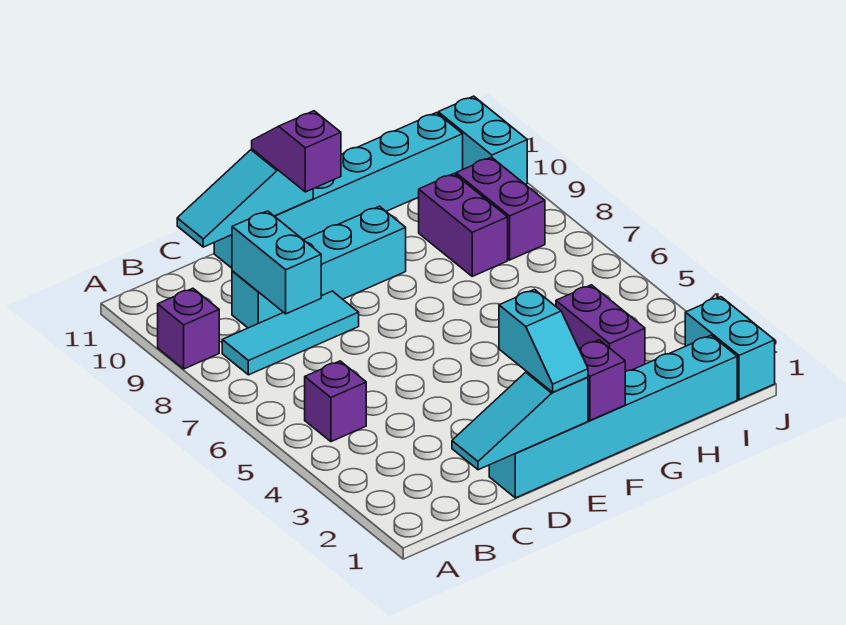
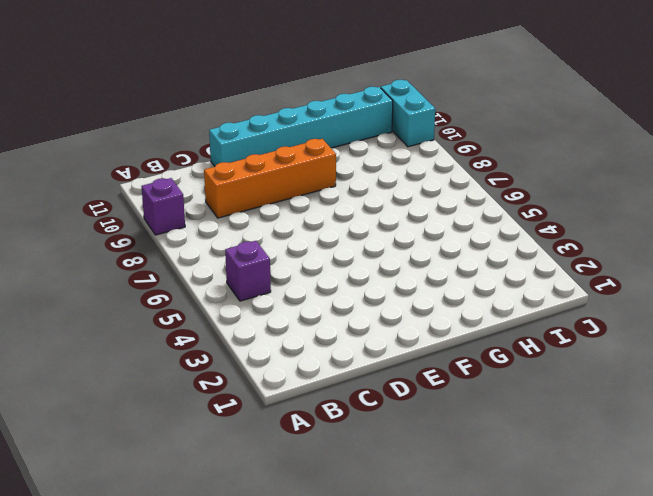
orange 1x4 brick [204,139,336,218] -> cyan 1x4 brick [232,206,406,328]
none -> cyan 1x3 tile [222,291,359,375]
none -> cyan 1x6 brick [489,335,737,498]
none -> purple 1x2 brick [556,285,645,371]

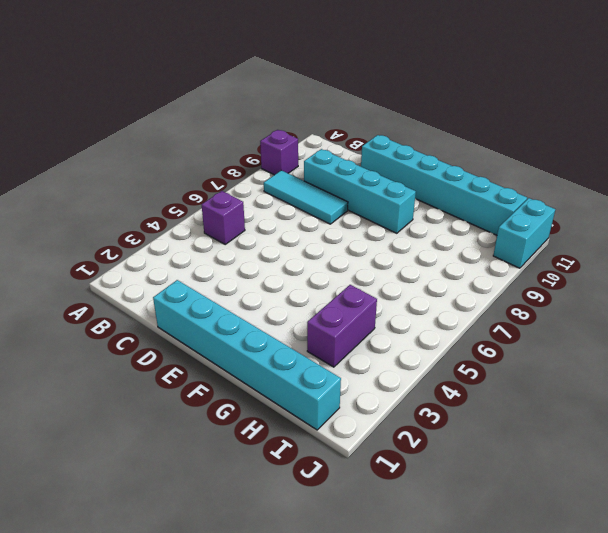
none -> purple 1x2 brick [419,174,508,276]
none -> purple 1x2 brick [456,157,545,260]
none -> cyan 1x2 brick [685,297,775,400]

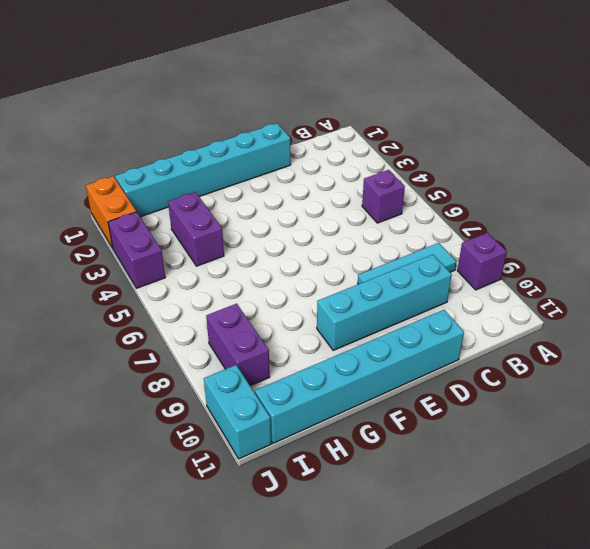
orange 1x2 brick [86,176,136,248] -> cyan 1x2 brick [685,297,775,400]
purple 1x2 brick [108,212,165,288] -> purple 1x2 brick moved to [419,174,508,276]
none -> cyan 1x3 slope [452,372,588,470]
none -> cyan 1x2 brick [232,211,321,314]
none -> cyan 1x3 slope [177,149,313,247]

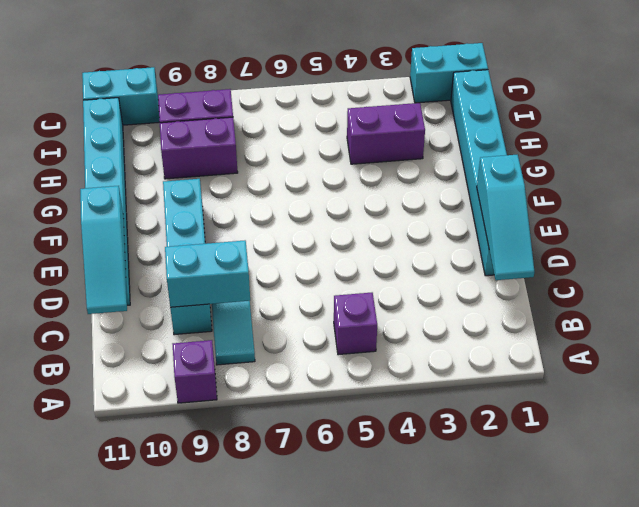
none -> purple 1x1 brick [579,340,625,420]
none -> cyan 1x2 slope [499,289,588,392]
none -> purple 1x2 slope [252,111,341,192]

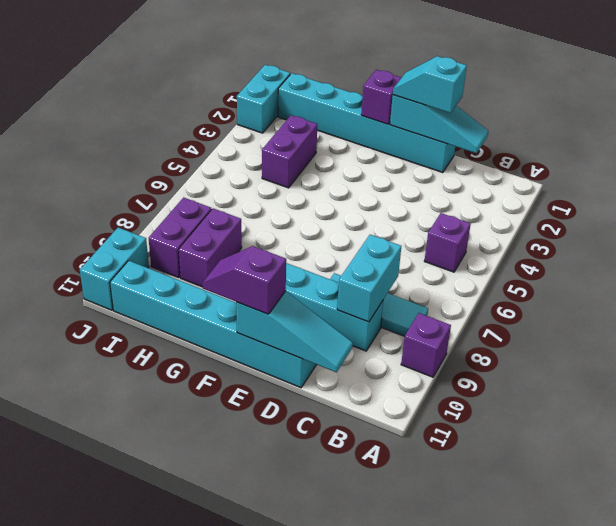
cyan 1x2 slope [393,56,467,113] -> cyan 1x2 slope turned to [499,289,588,392]
purple 1x2 slope [202,246,286,314] -> purple 1x2 slope turned to [252,111,341,192]

